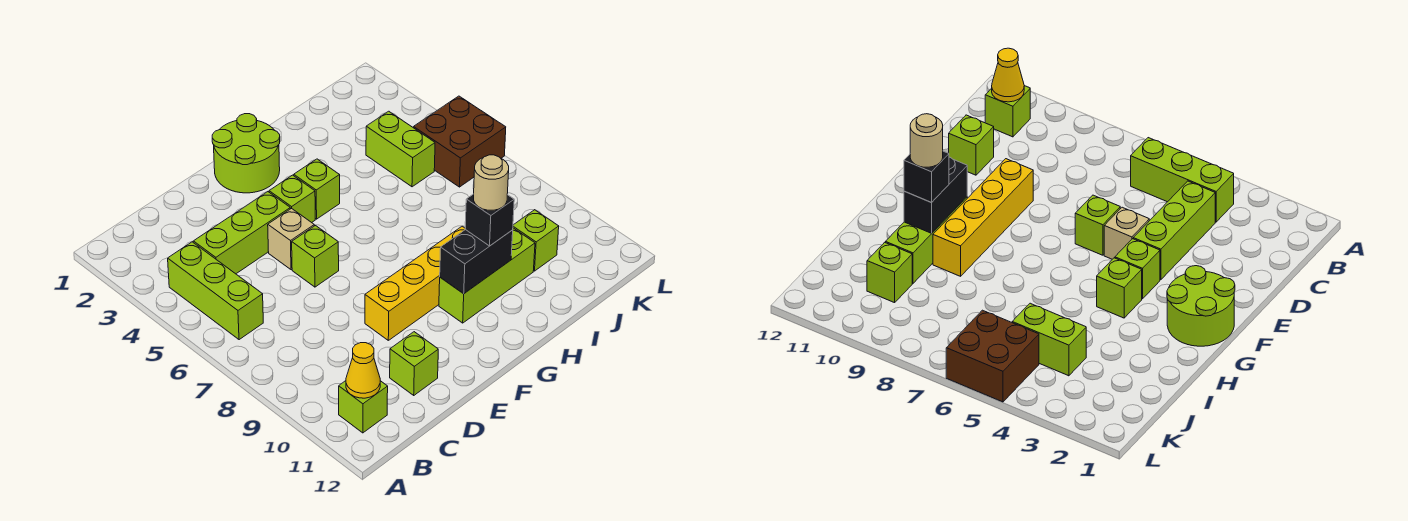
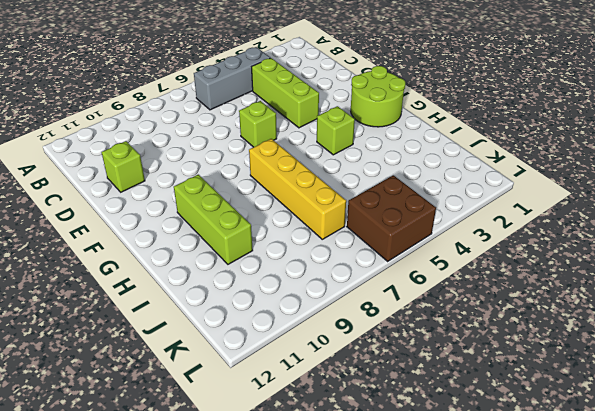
grey 1x3 brick [194,47,270,110] -> lime 1x3 brick [168,242,263,340]
yellow 1x4 brick [249,139,346,239] -> yellow 1x4 brick moved to [365,226,465,340]
none -> lime 1x1 brick [339,381,388,433]
none -> tan 1x1 brick [268,208,314,270]
none -> lime 1x1 brick [269,175,315,223]

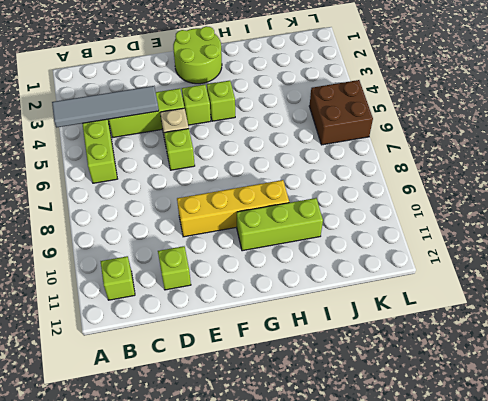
grey 1x4 tile [52,86,159,128] -> none
none -> lime 1x2 brick [366,111,435,187]
none -> lime 1x1 brick [513,210,559,271]
none -> yellow 1x1 cone [346,343,380,398]

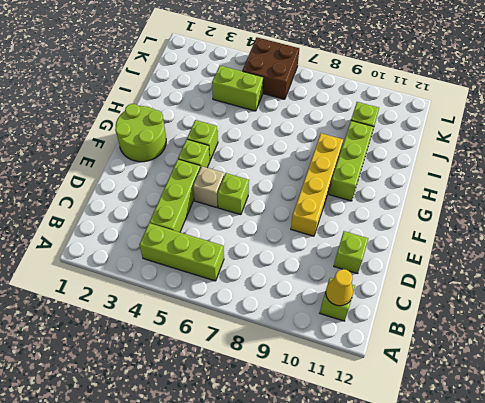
none -> black 1x2 brick [440,230,513,294]
none -> black 1x1 brick [465,194,514,246]
none -> tan 1x1 round brick [474,155,509,210]

